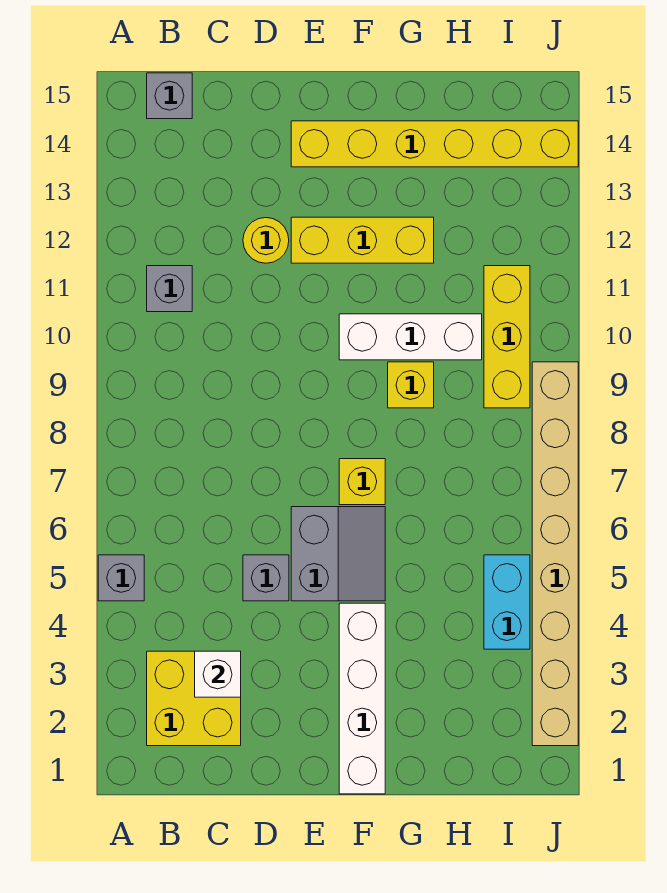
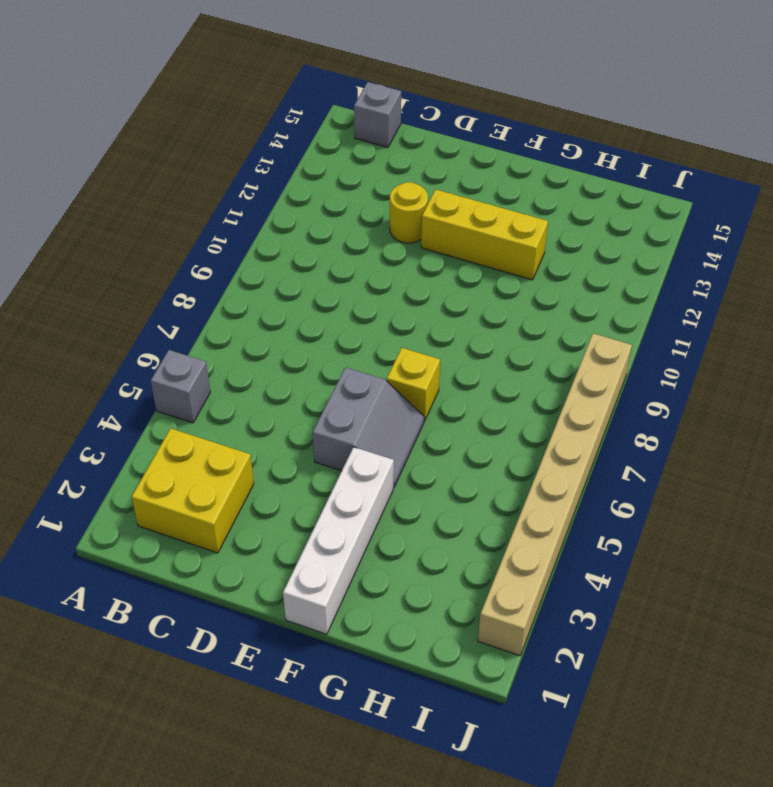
none -> grey 1x1 brick [147,266,192,312]
none -> grey 1x1 brick [243,555,289,601]
none -> yellow 1x6 brick [291,121,578,167]

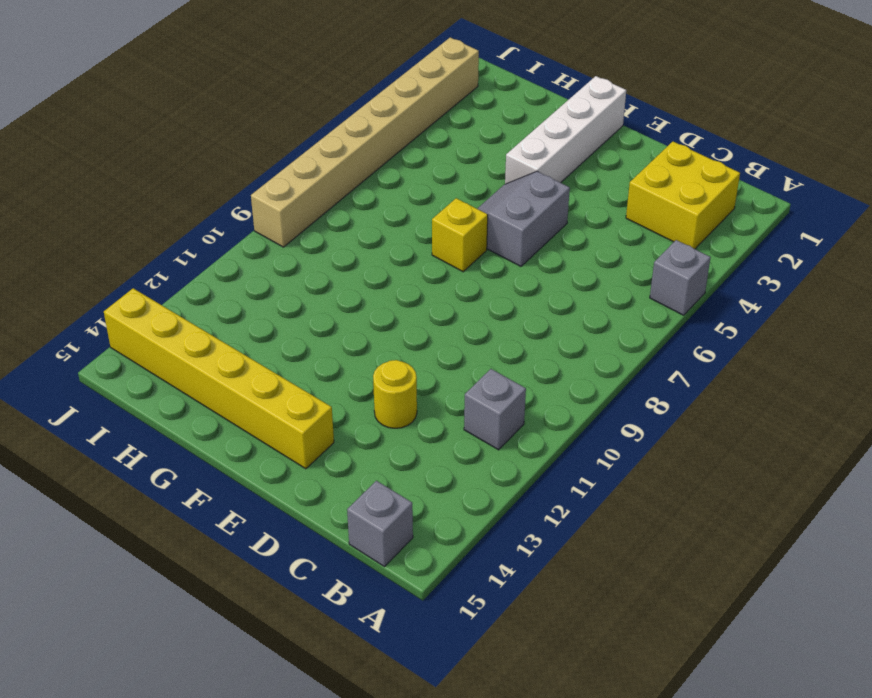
none -> grey 1x1 brick [243,555,289,601]
none -> yellow 1x3 brick [291,217,434,263]
none -> white 1x3 brick [339,314,482,360]

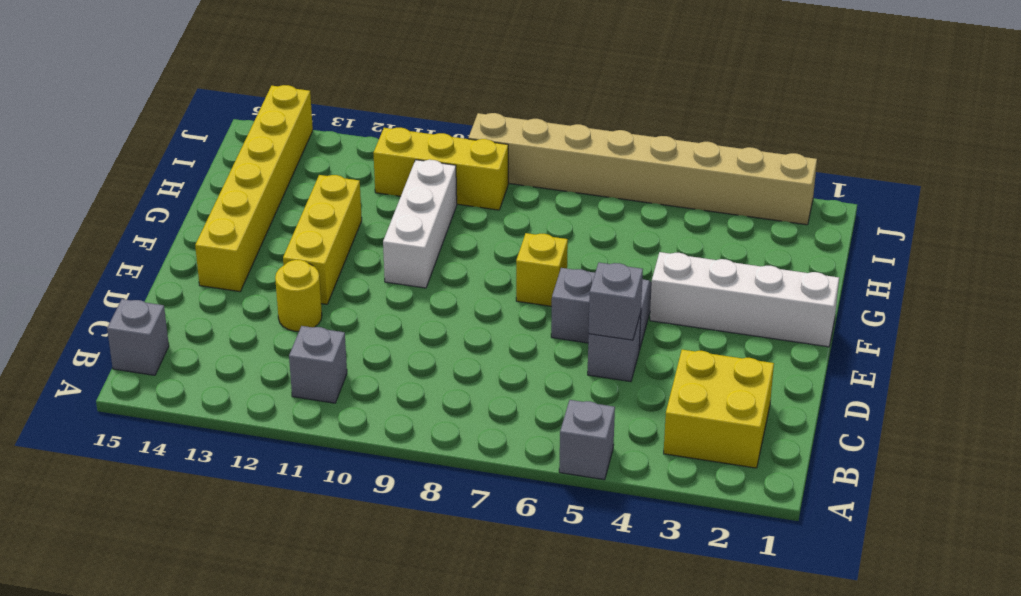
grey 1x1 brick [589,263,643,340] -> none
none -> yellow 1x1 brick [388,362,434,408]
none -> cyan 1x2 brick [484,555,530,649]
none -> white 1x1 brick [195,651,241,697]

